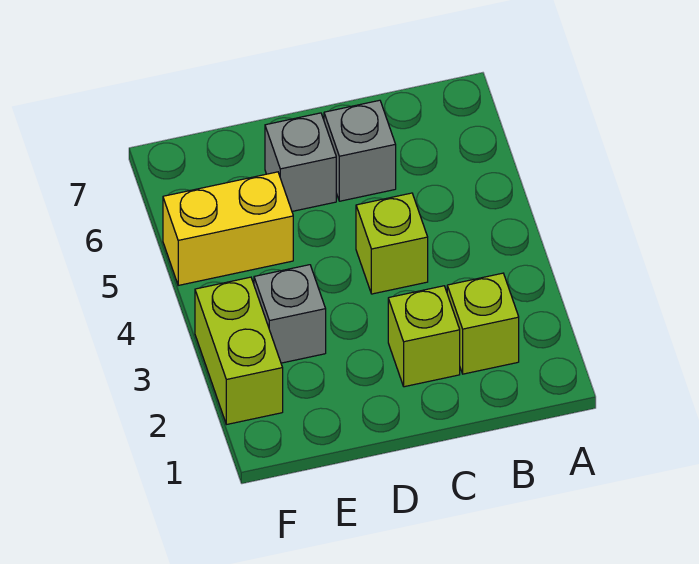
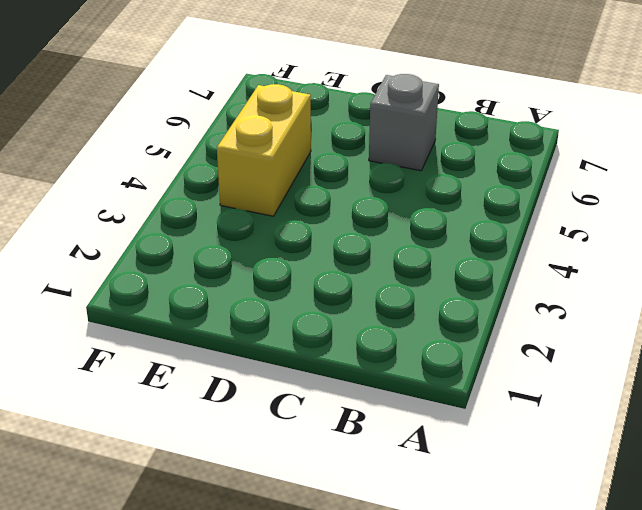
yellow 1x2 brick [217,84,311,216] -> yellow 1x2 brick turned to [163,172,293,285]
none -> lime 1x1 brick [447,273,519,374]
none -> lime 1x1 brick [388,286,460,387]

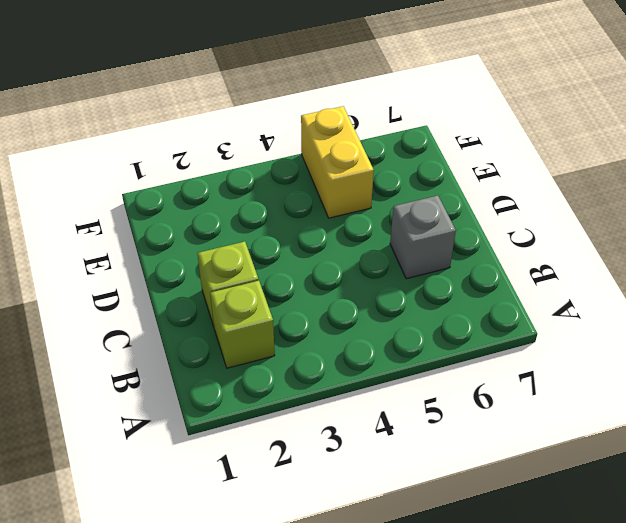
none -> lime 1x1 brick [356,193,428,294]
none -> grey 1x1 brick [265,113,336,211]

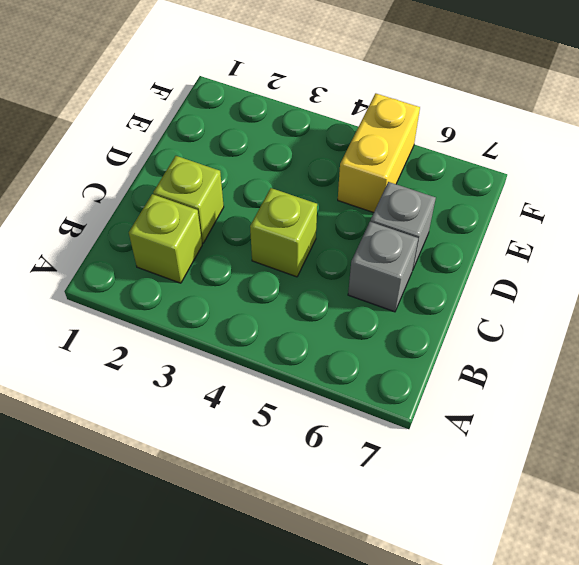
none -> grey 1x1 brick [254,265,326,363]
none -> lime 1x2 brick [195,277,283,425]

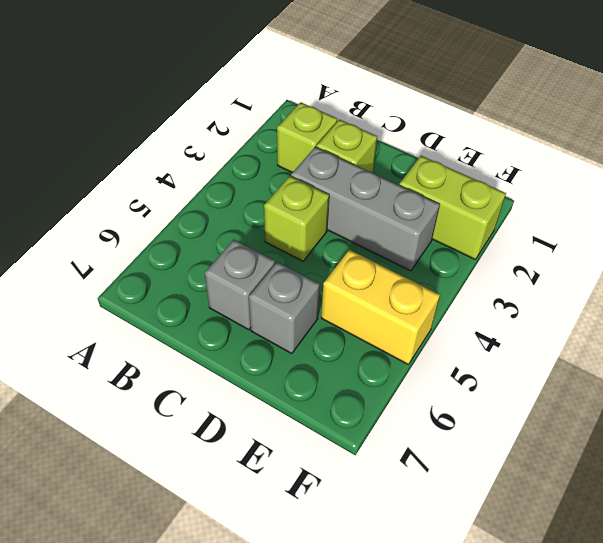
grey 1x3 brick [291,147,440,271] -> grey 1x1 brick [254,265,326,363]
lime 1x2 brick [399,156,506,260] -> lime 1x2 brick turned to [195,277,283,425]

